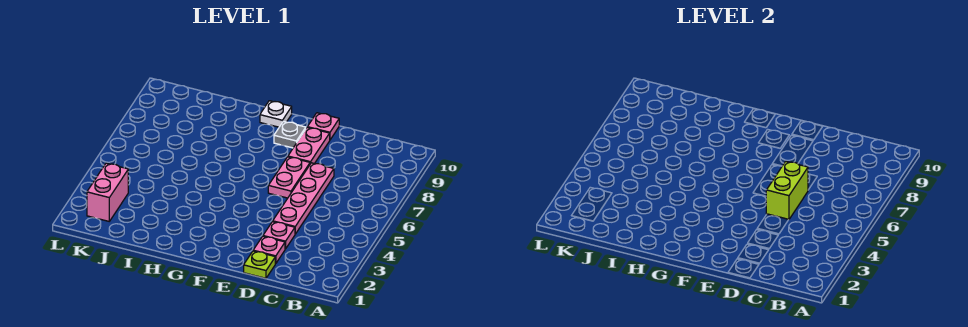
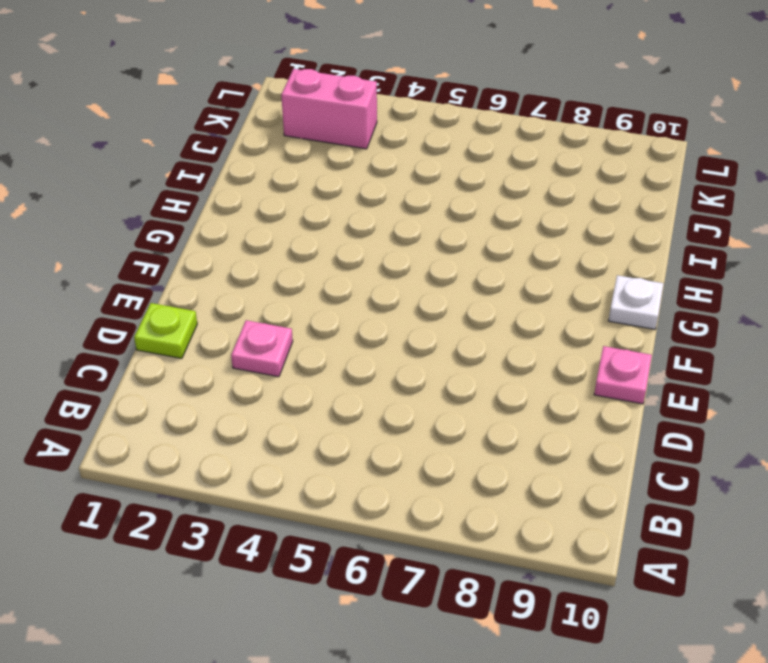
none -> pink 1x1 plate [253,236,285,264]
none -> pink 1x4 plate [273,163,334,234]

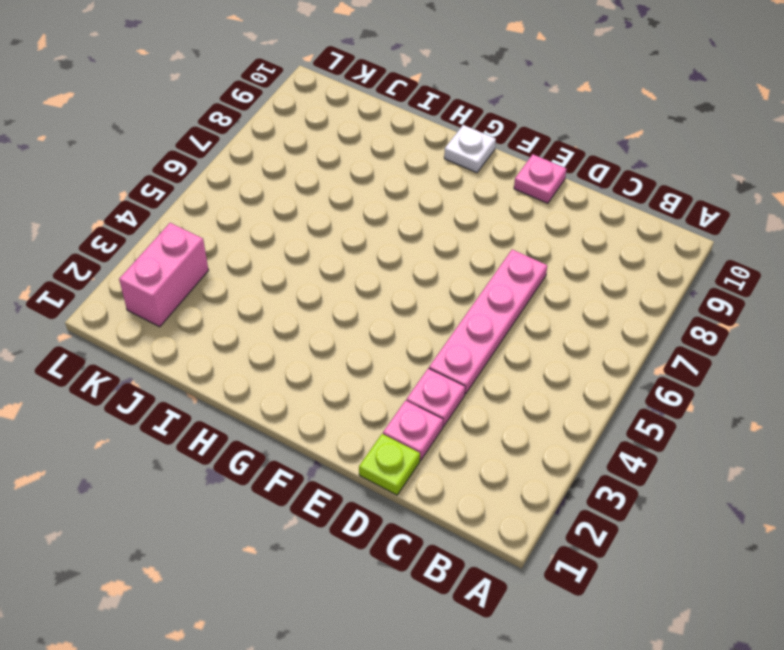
none -> pink 1x2 plate [268,157,310,198]
none -> pink 1x2 plate [288,128,330,164]

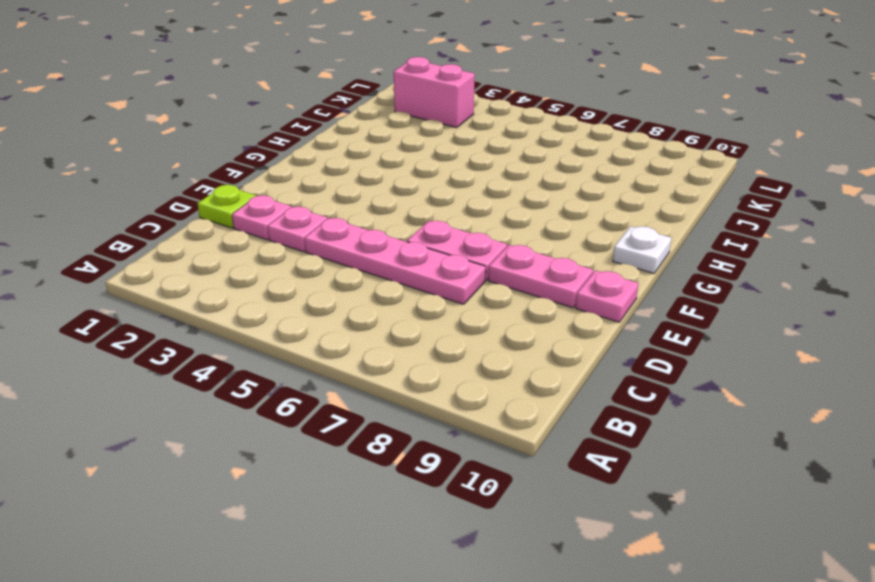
none -> grey 1x1 plate [274,121,306,148]
none -> lime 1x2 brick [766,161,808,220]

